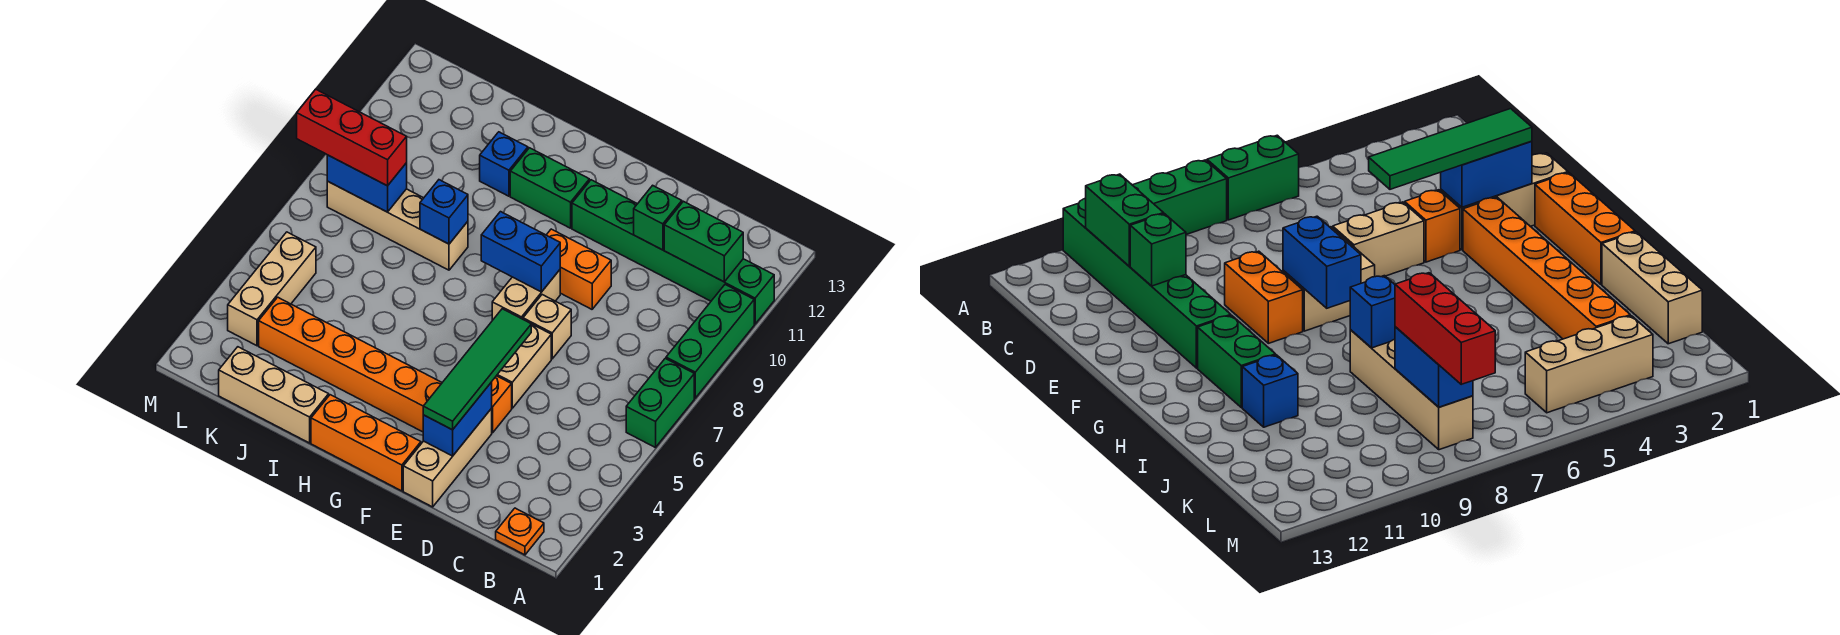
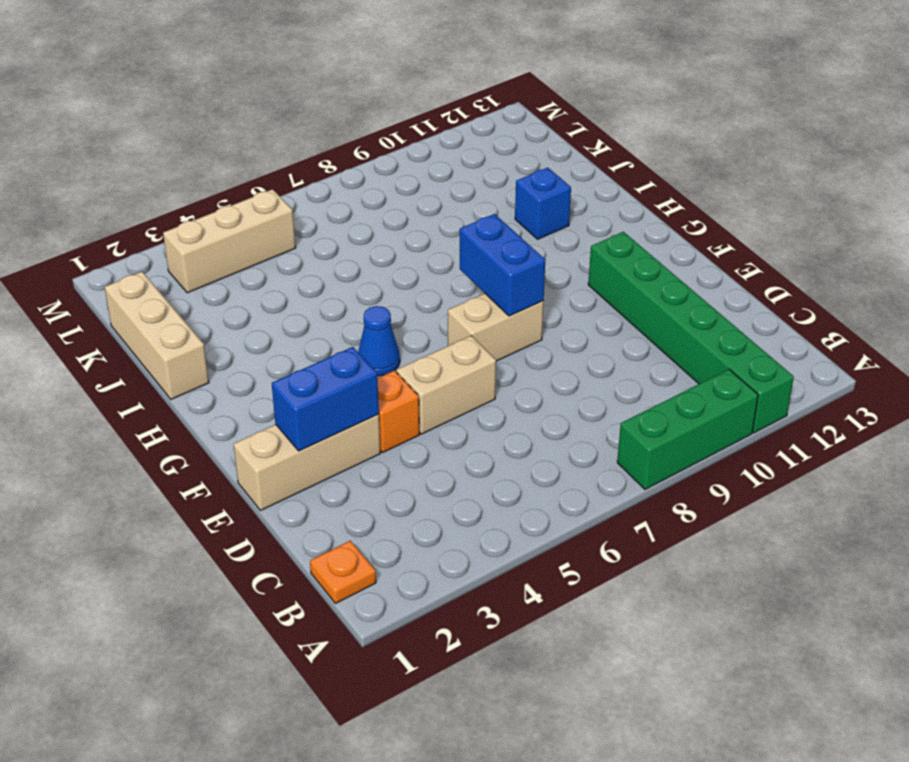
blue 1x1 cone [358,306,400,376] -> none
none -> green 1x2 brick [626,358,694,448]
none -> tan 1x1 brick [523,295,571,359]
none -> orange 1x2 brick [547,229,611,309]

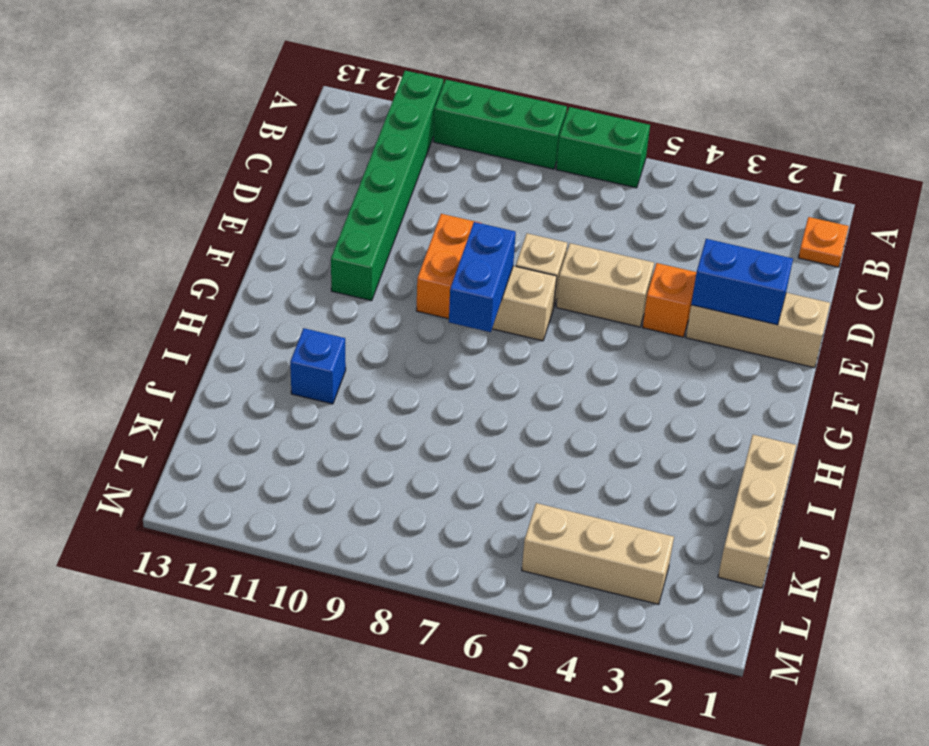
none -> orange 1x3 brick [311,395,421,491]
none -> orange 1x6 brick [259,297,442,432]
none -> green 1x2 brick [510,148,589,228]

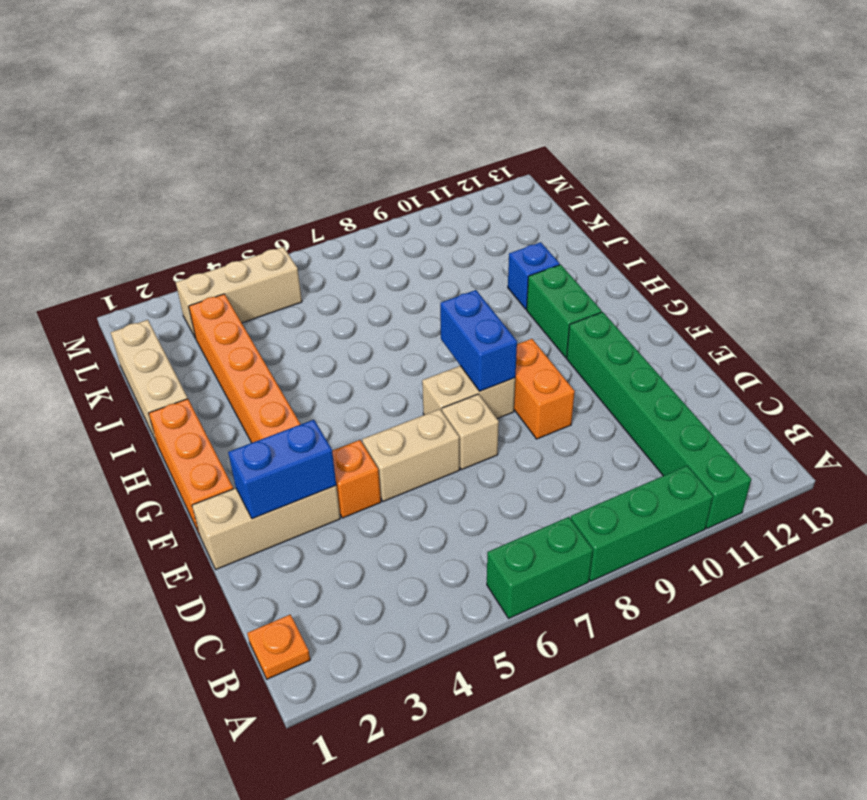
none -> tan 1x4 brick [327,181,468,270]
none -> green 1x2 brick [664,201,743,282]
none -> green 1x1 brick [634,185,682,250]

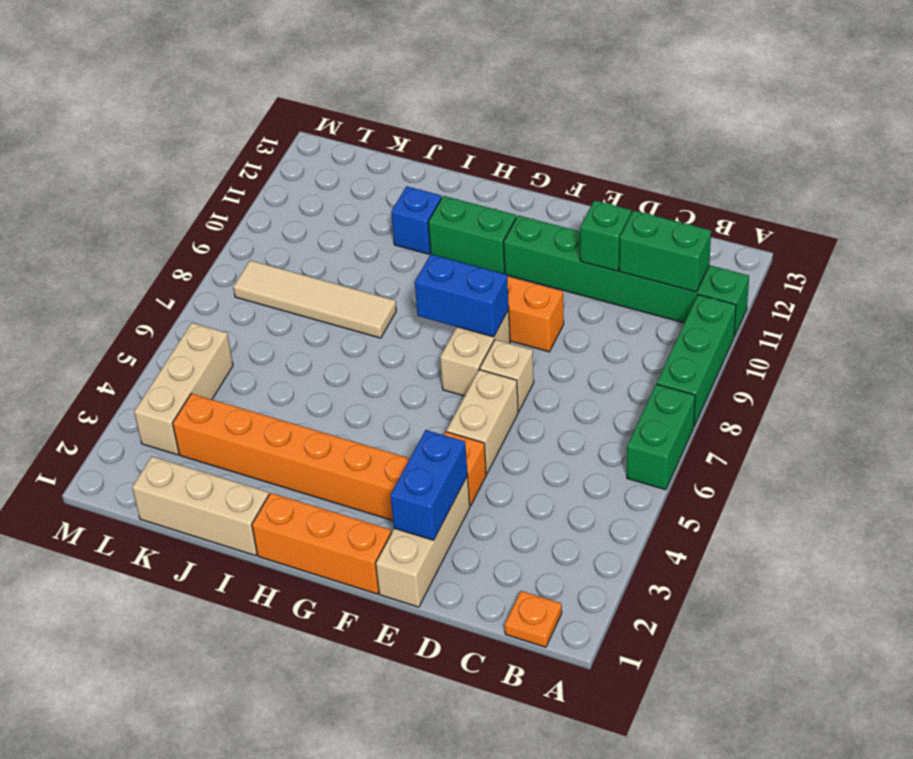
tan 1x4 tile [233,260,396,338] -> tan 1x4 brick [327,181,468,270]
none -> blue 1x1 brick [420,180,468,244]
none -> blue 1x2 brick [327,155,407,212]
none -> green 1x4 tile [423,309,531,430]

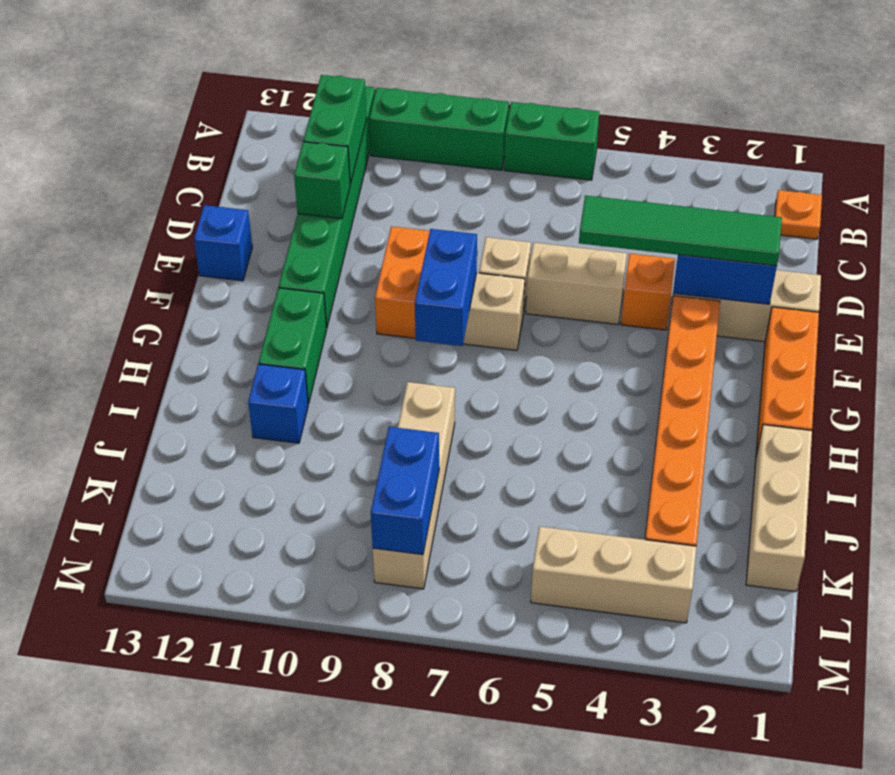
blue 1x1 brick [194,205,252,281] -> blue 1x1 brick moved to [420,180,468,244]
none -> red 1x3 brick [297,89,407,186]

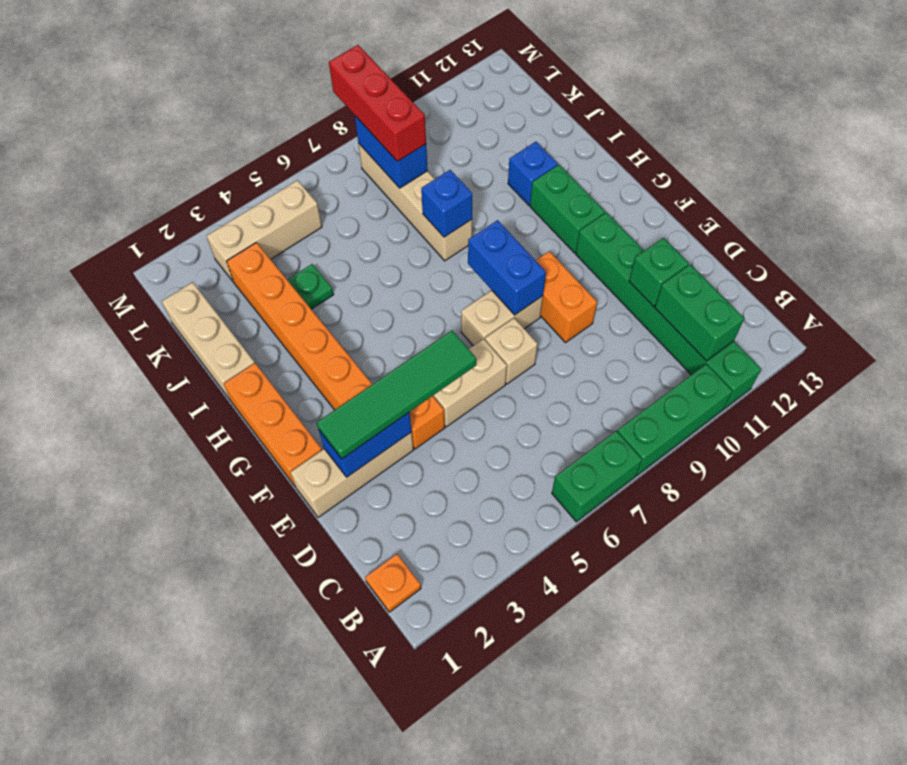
green 1x1 plate [287,264,334,309] -> none

